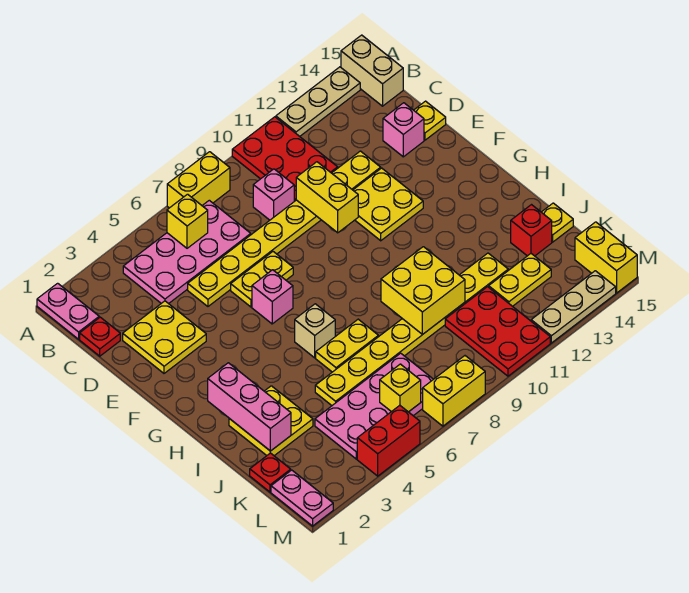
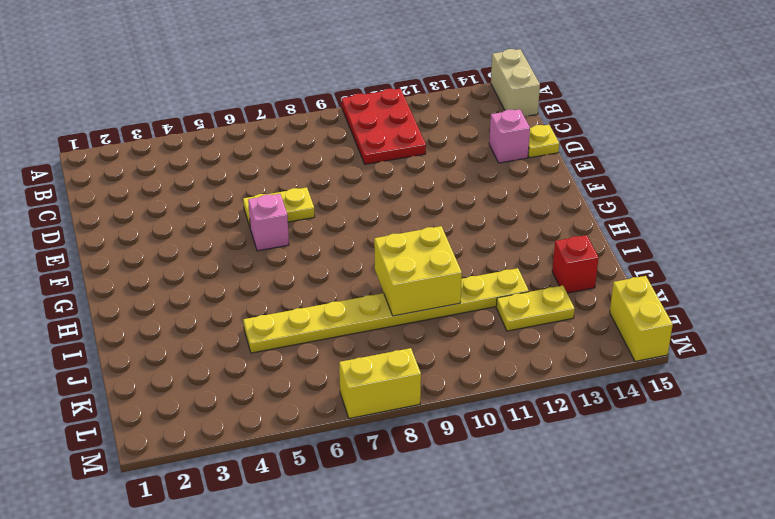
none -> pink 1x2 plate [37,283,99,339]
none -> yellow 1x2 brick [167,152,230,208]
none -> tan 1x3 plate [276,67,360,136]
none -> pink 2x4 plate [123,200,251,304]

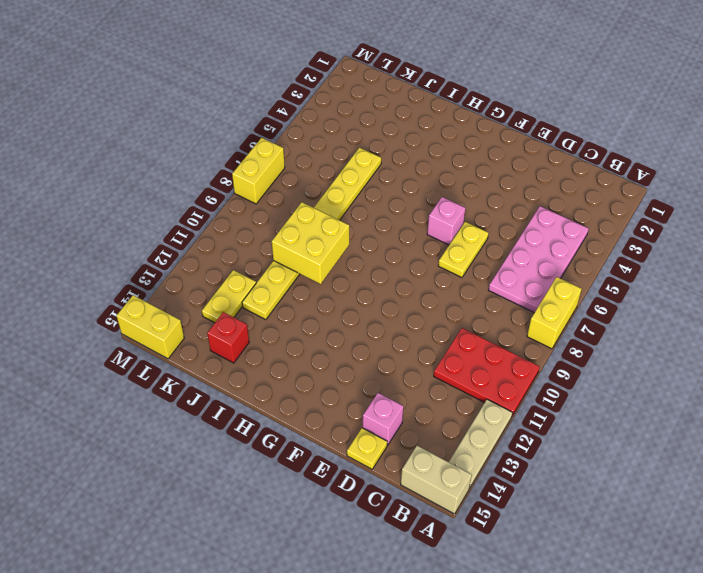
none -> pink 1x2 plate [37,283,99,339]
none -> red 1x1 plate [80,317,120,356]
none -> pink 1x1 brick [253,169,294,220]
none -> yellow 2x2 plate [123,301,206,373]

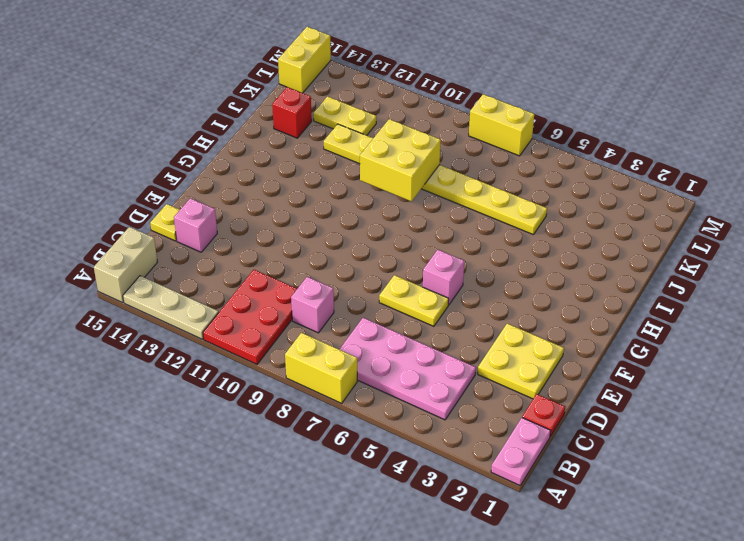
none -> yellow 1x8 plate [188,151,381,306]
none -> yellow 2x2 plate [353,168,423,241]
none -> tan 1x1 brick [295,304,335,358]
none -> yellow 2x2 plate [229,386,313,456]

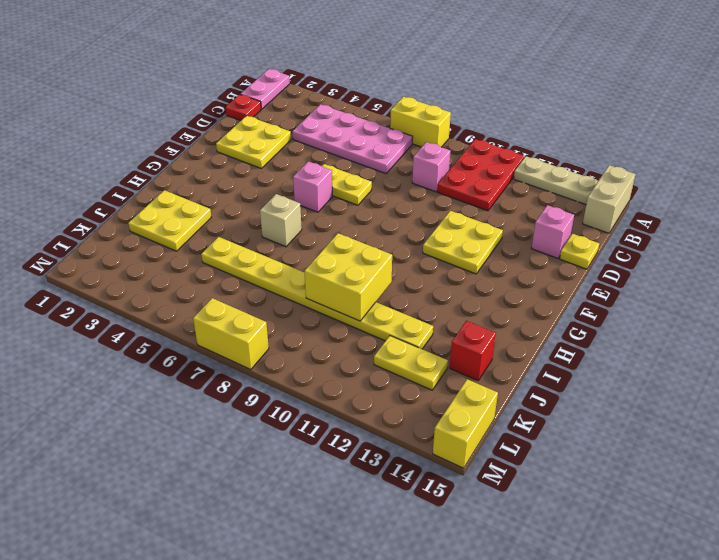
none -> yellow 1x8 plate [188,151,381,306]
none -> yellow 1x2 plate [316,319,378,372]
none -> yellow 1x1 plate [542,203,573,242]
none -> red 1x1 plate [250,453,291,492]

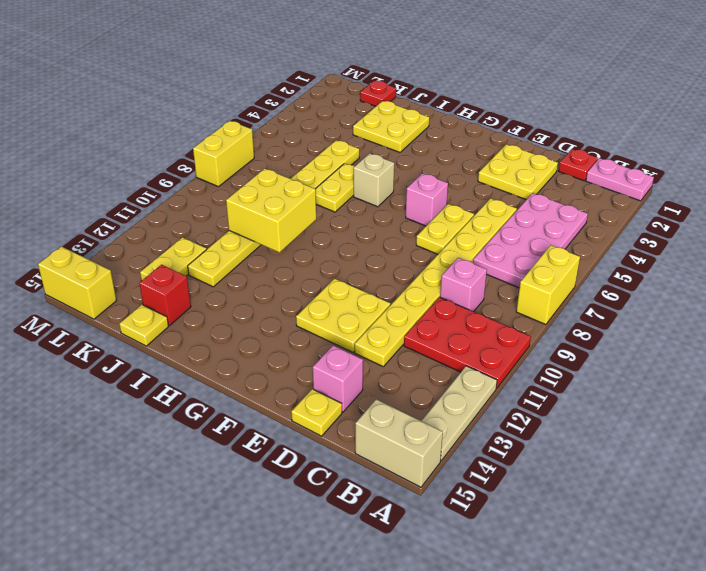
none -> pink 2x4 plate [315,353,433,459]
none -> red 2x3 plate [445,287,550,376]
none -> pink 1x2 plate [271,470,333,526]
none -> red 1x2 brick [357,405,420,476]

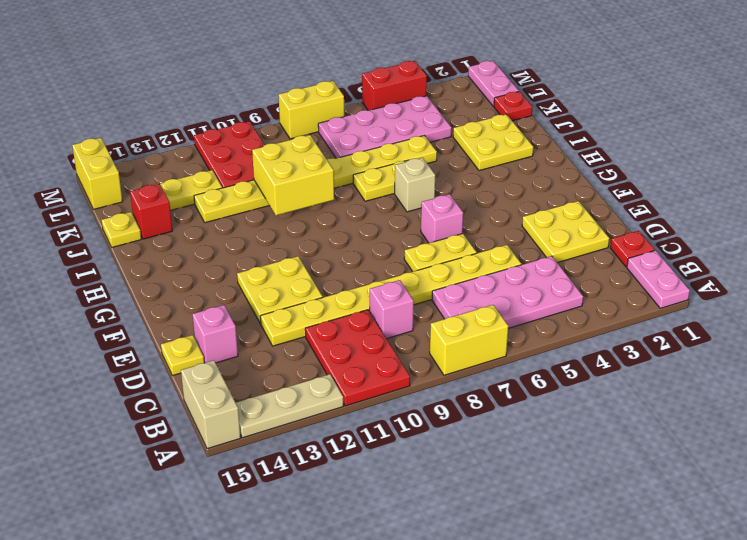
none -> tan 1x3 plate [531,271,616,343]
none -> yellow 1x1 brick [167,194,208,248]
none -> yellow 1x2 brick [296,162,358,233]
none -> pink 1x3 brick [208,363,291,451]

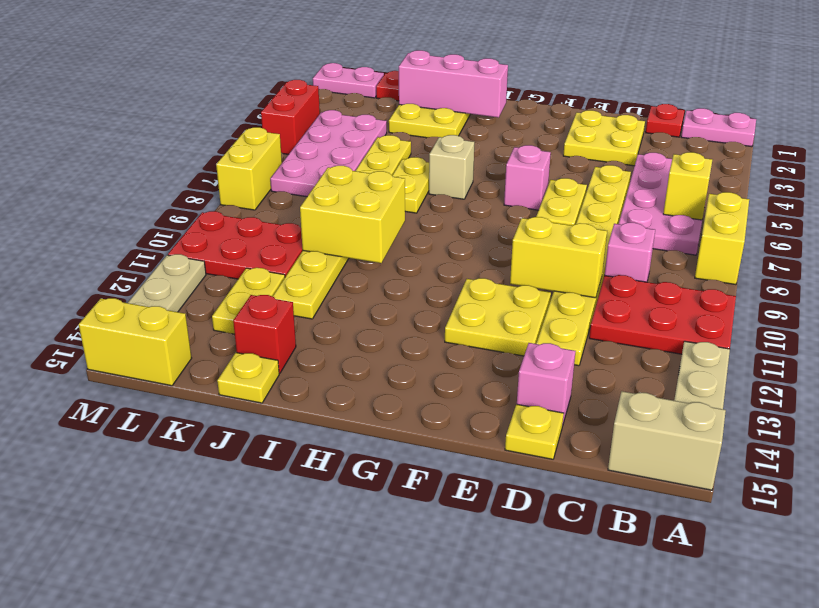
none -> yellow 1x1 brick [380,364,421,412]

